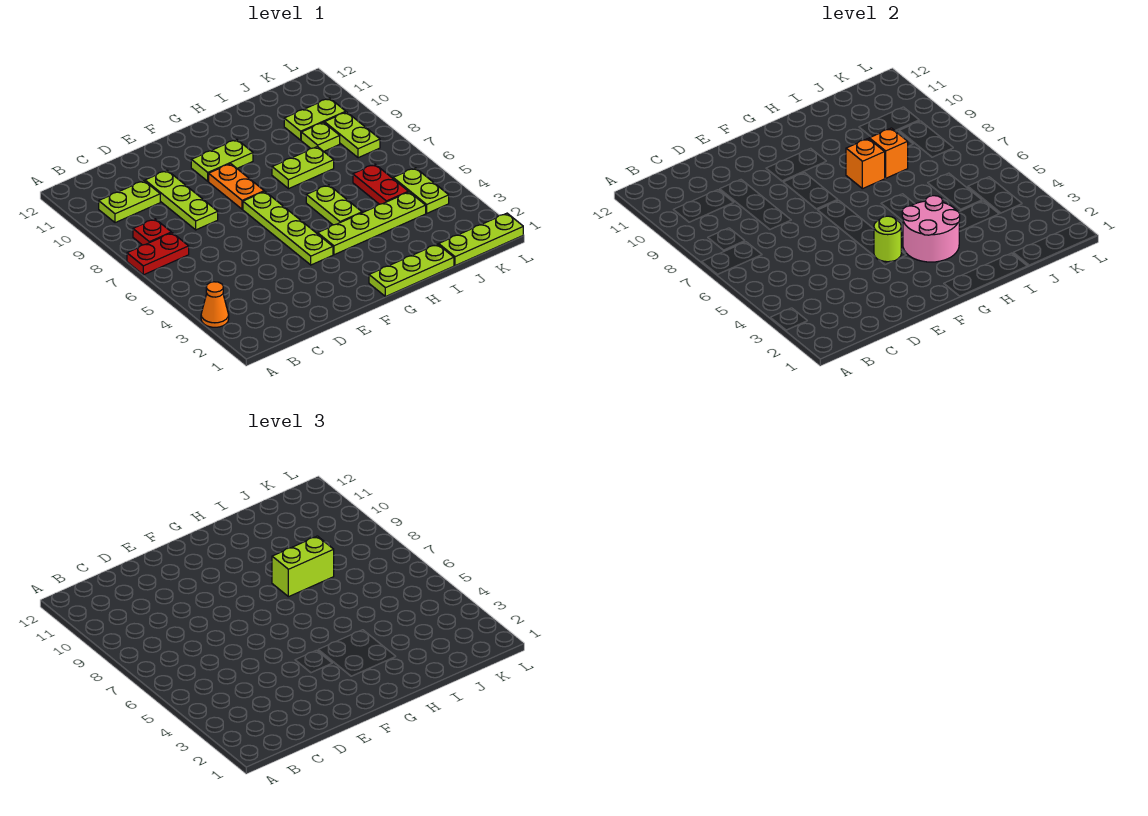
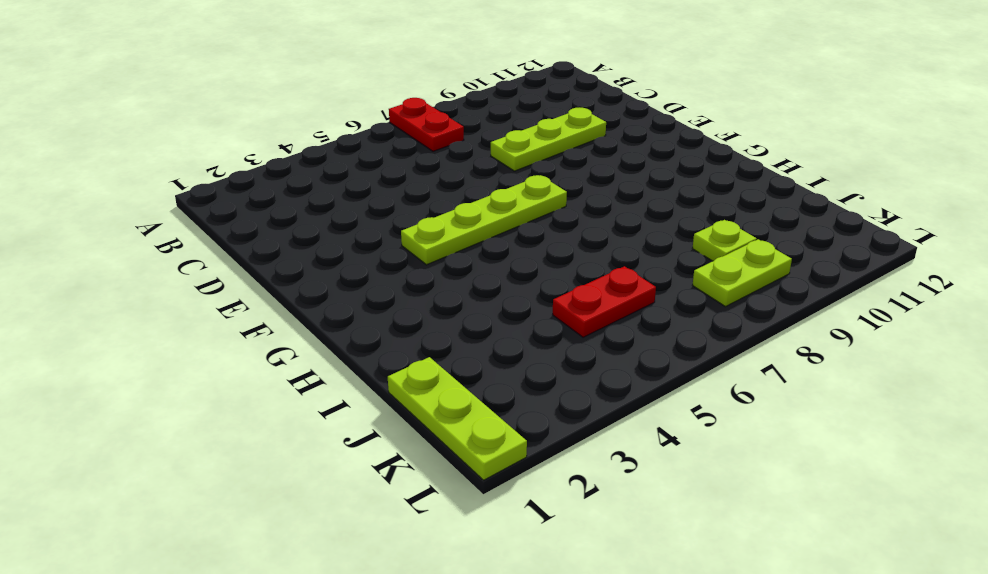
none -> orange 1x1 cone [201,282,229,327]
none -> red 1x1 plate [133,219,171,245]
none -> lime 1x2 plate [99,181,160,223]

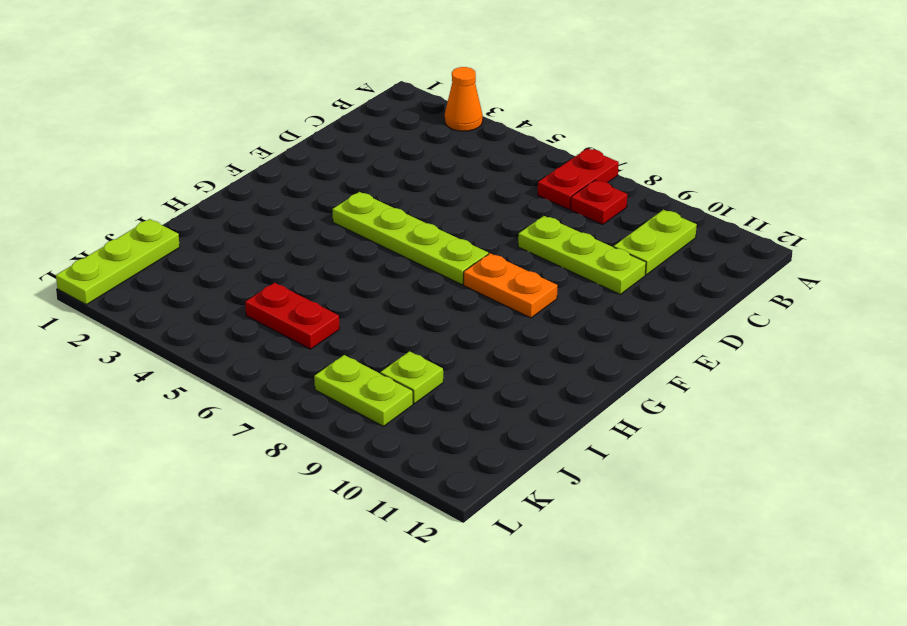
none -> lime 1x2 plate [191,139,253,181]
none -> lime 1x3 plate [369,244,454,297]
none -> lime 1x4 plate [318,192,426,255]

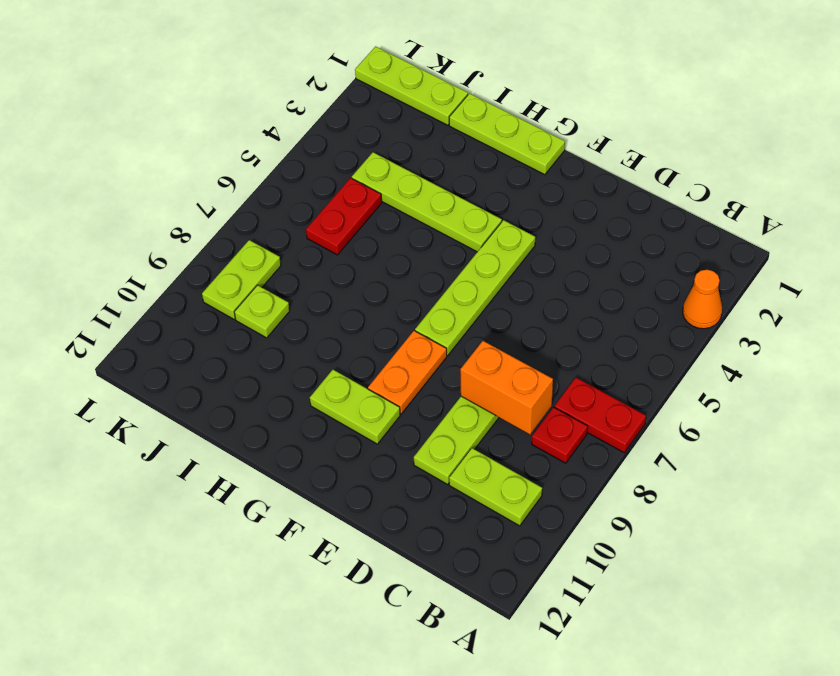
orange 1x2 brick [460,341,553,434] -> none
none -> lime 1x2 plate [306,185,362,225]
none -> lime 1x2 plate [272,147,334,189]
none -> lime 1x2 plate [284,98,346,140]

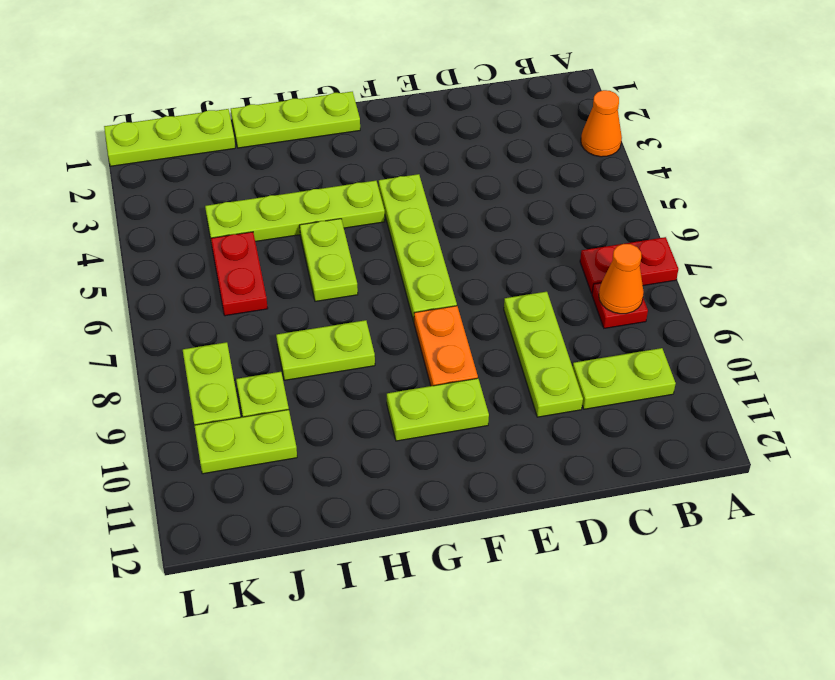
orange 1x1 cone [599,244,644,314] -> none
none -> lime 1x2 plate [393,168,449,213]
none -> lime 1x1 round brick [874,216,901,262]
none -> pink 2x2 round brick [902,196,960,262]

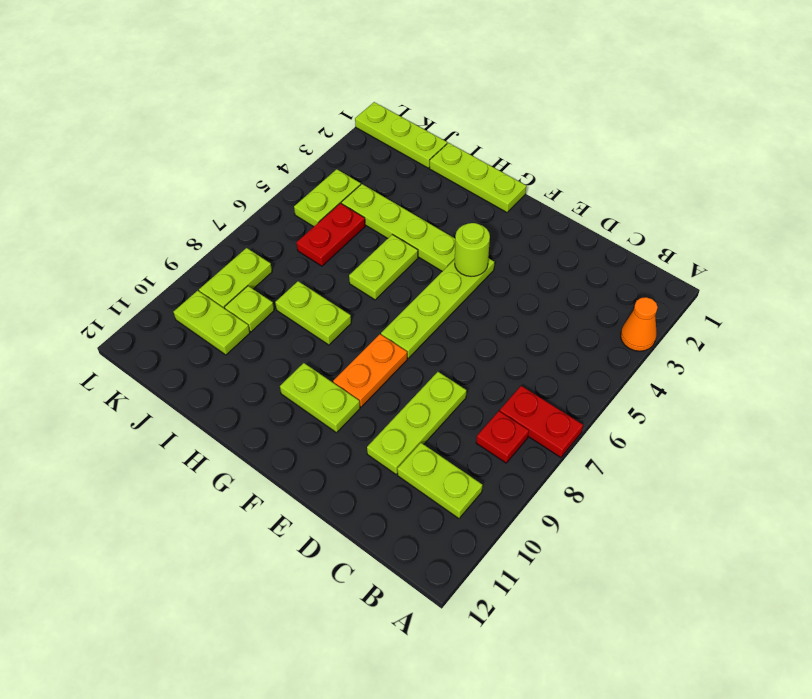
none -> pink 2x2 round brick [902,196,960,262]
none -> orange 1x1 brick [846,139,885,189]
none -> orange 1x1 brick [869,128,908,178]

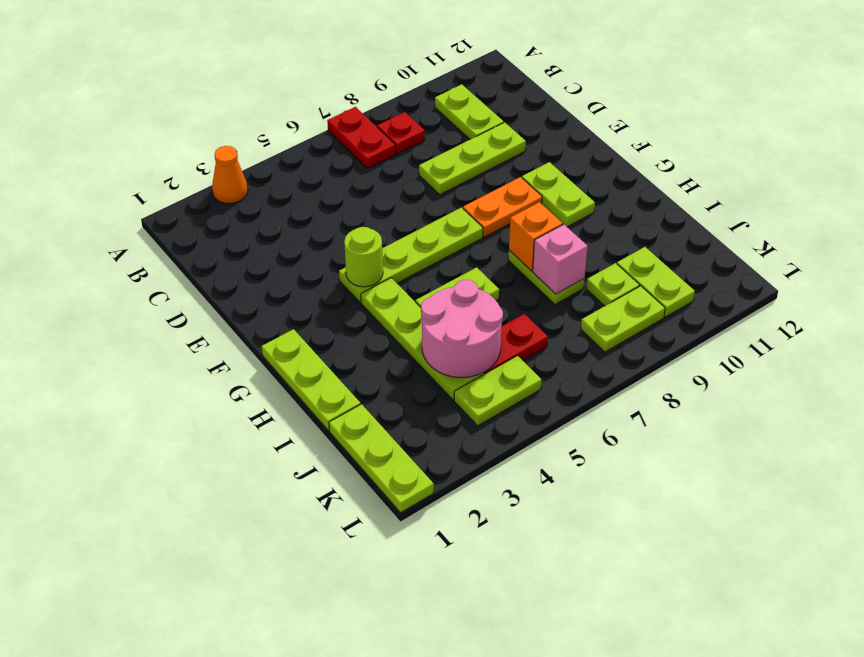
pink 2x2 round brick [421,280,503,378] -> pink 2x2 round brick moved to [902,196,960,262]
pink 1x1 brick [533,224,588,294] -> orange 1x1 brick [869,128,908,178]
none -> lime 1x2 brick [272,536,334,597]

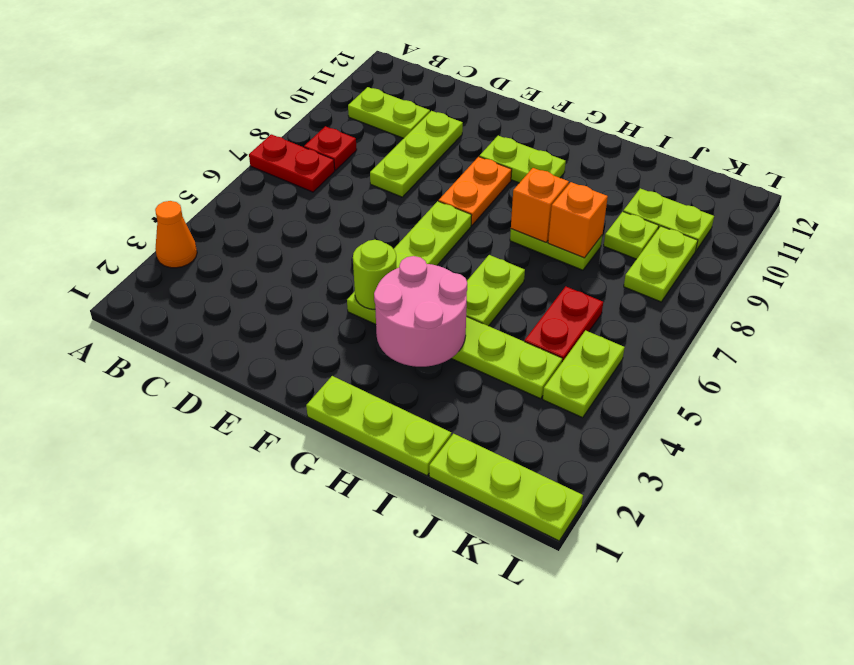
none -> lime 1x2 brick [272,536,334,597]

